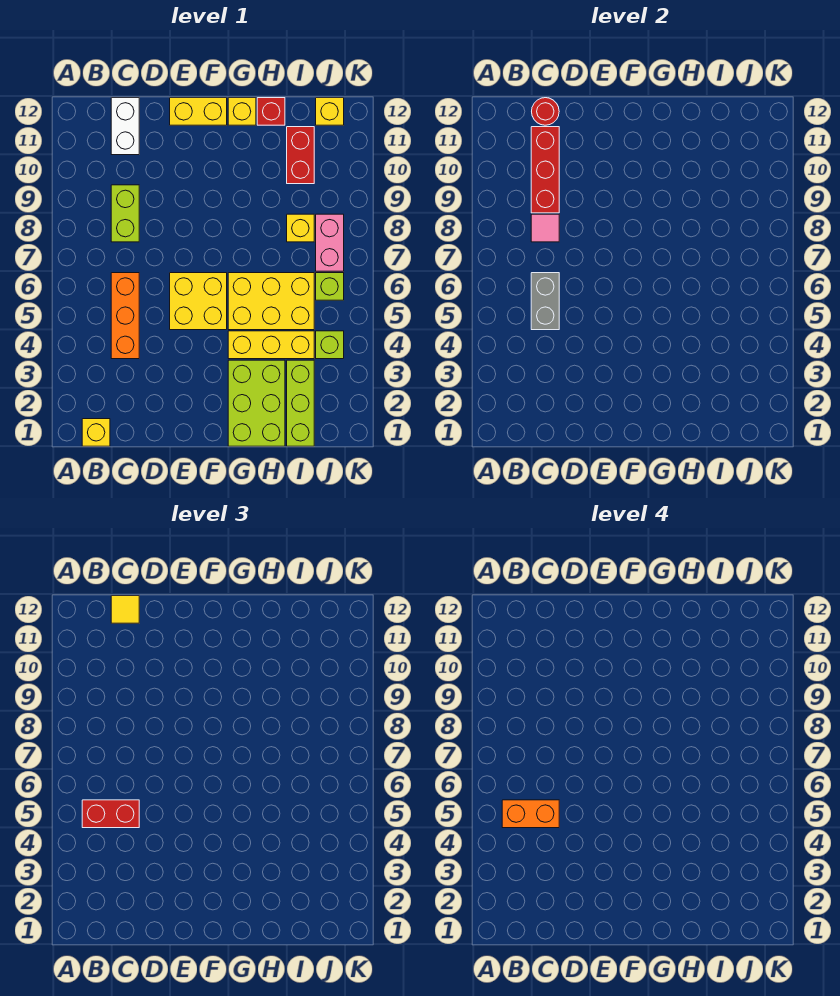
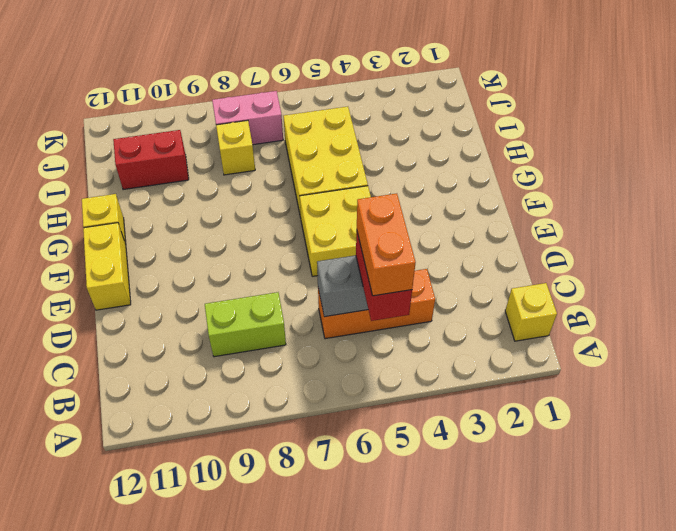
none -> white 1x2 brick [111,98,139,155]
none -> lime 2x3 brick [228,360,285,446]
none -> yellow 1x3 brick [228,331,314,359]

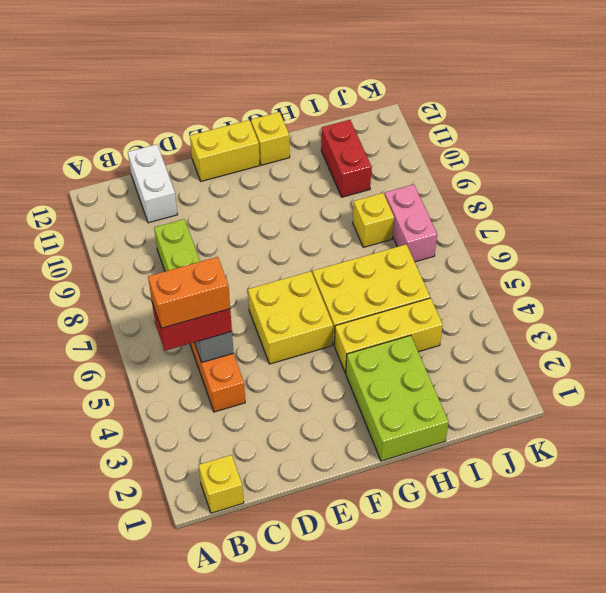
none -> red 1x1 brick [257,98,285,125]
none -> lime 1x3 brick [287,360,314,446]
none -> lime 1x1 brick [316,331,344,359]

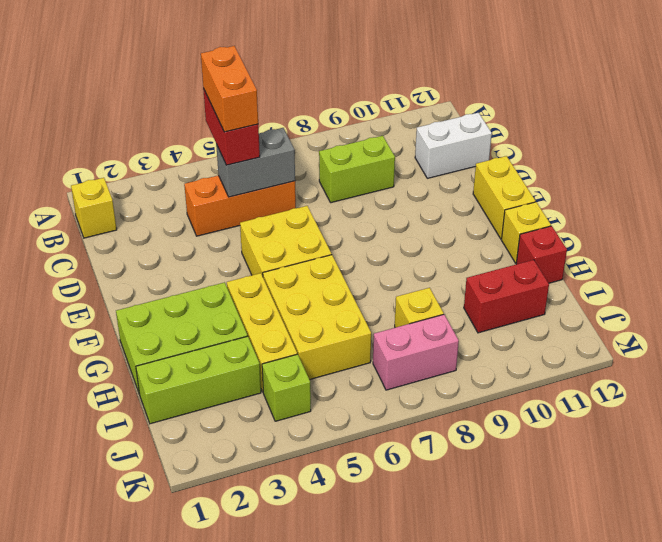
none -> lime 1x1 brick [316,273,344,300]
none -> yellow 1x1 brick [316,98,344,125]
none -> pink 1x1 tile [531,214,559,242]

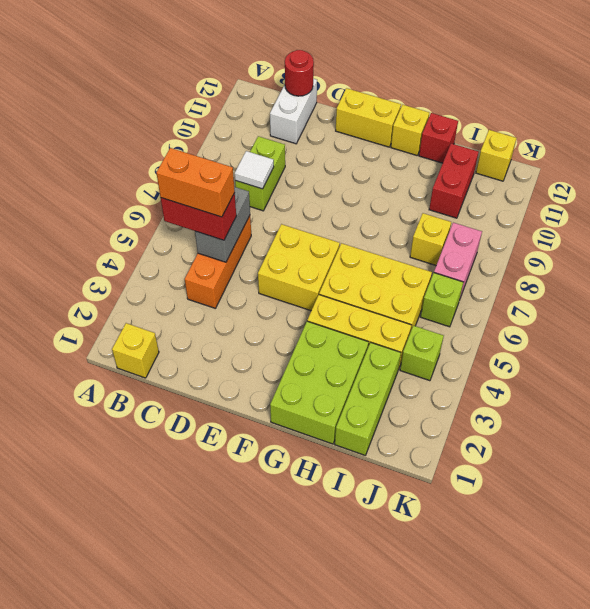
white 1x1 tile [235,151,274,189] -> pink 1x1 tile [531,214,559,242]
none -> red 1x3 brick [531,127,559,213]
none -> yellow 1x1 tile [111,596,139,623]

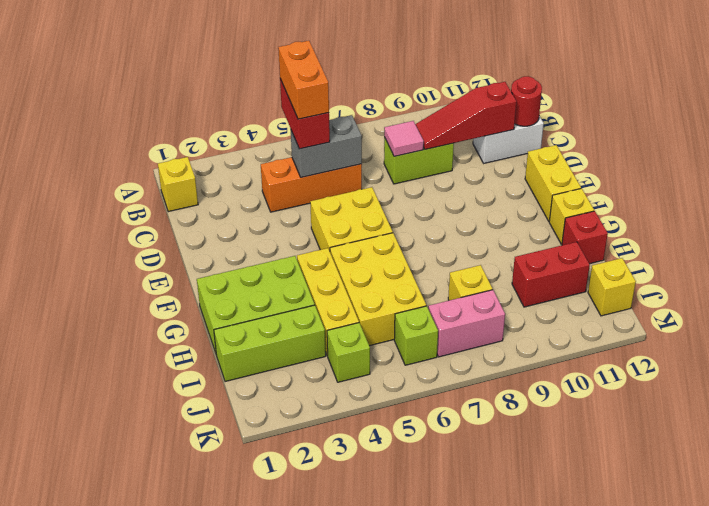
red 1x3 slope [415,82,516,150] -> red 1x3 brick [531,127,559,213]
none -> yellow 1x1 tile [111,596,139,623]

